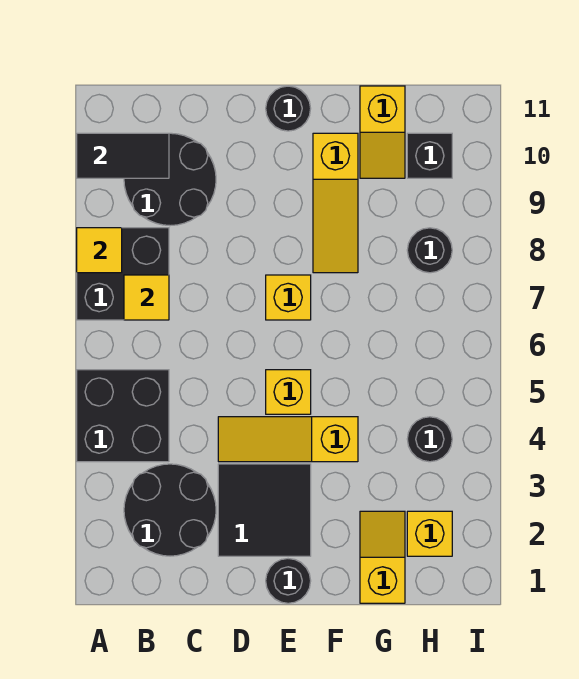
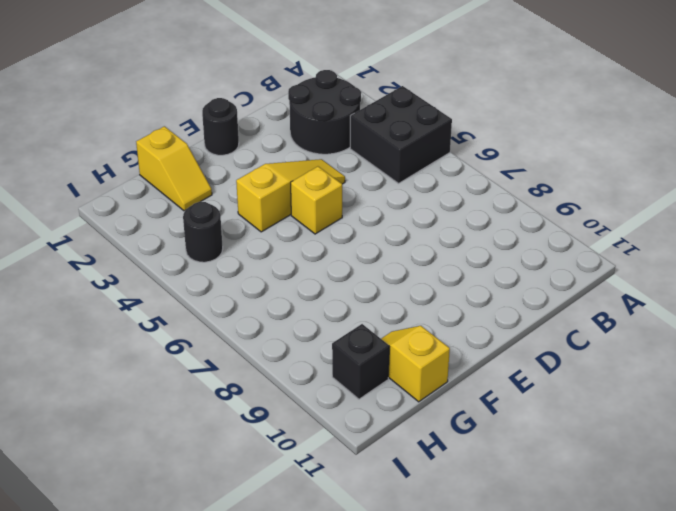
none -> black 2x2 brick [77,228,169,320]
none -> black 2x2 round brick [124,133,216,226]
none -> black 2x2 tile [218,464,311,556]

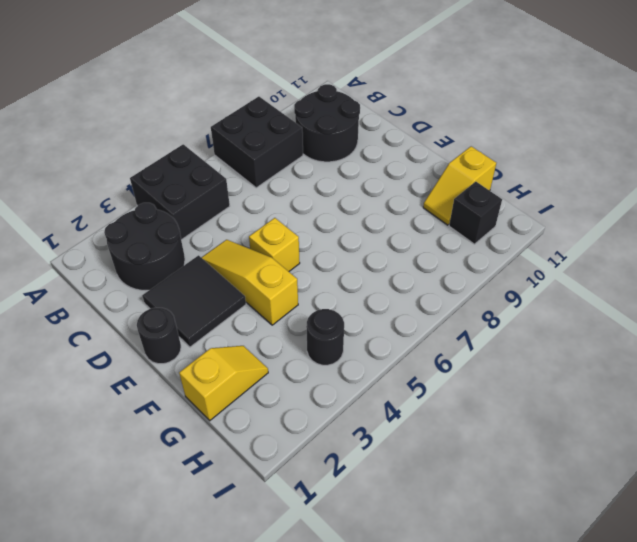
none -> yellow 1x1 brick [266,275,311,320]
none -> black 1x1 round brick [266,86,311,131]
none -> yellow 1x3 slope [313,133,358,273]

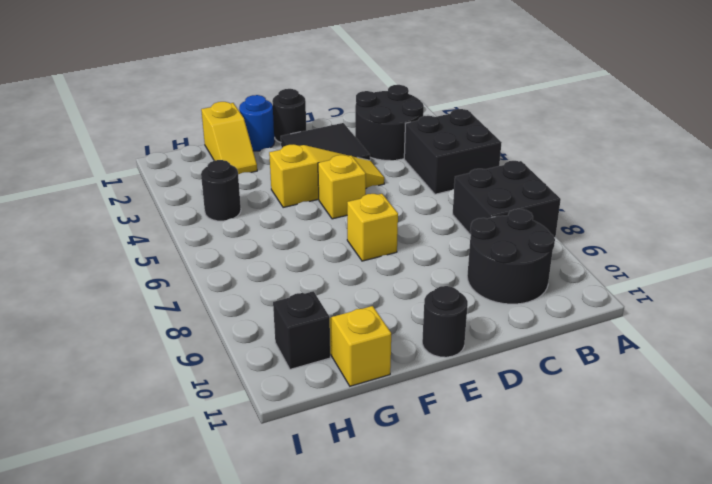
blue 1x1 round brick [239,95,275,151] -> none
none -> yellow 1x3 slope [313,133,358,273]
none -> yellow 1x1 brick [407,511,452,556]
none -> black 1x1 round brick [407,228,452,273]

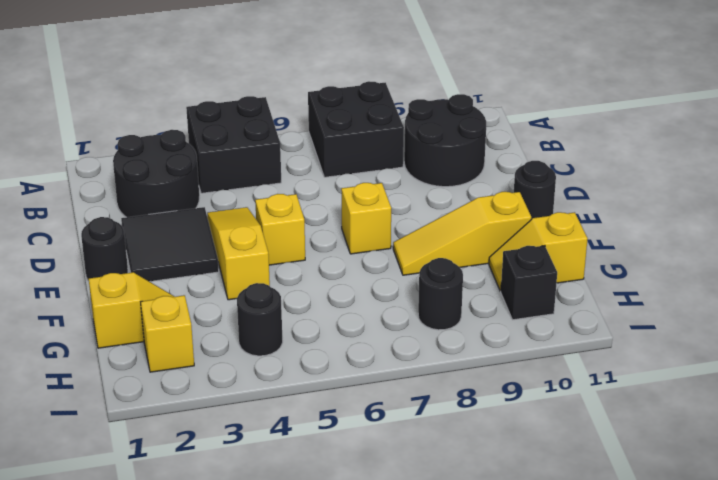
none -> yellow 1x1 tile [77,228,122,273]
none -> black 1x2 tile [77,133,169,178]
none -> yellow 1x1 tile [124,275,169,320]

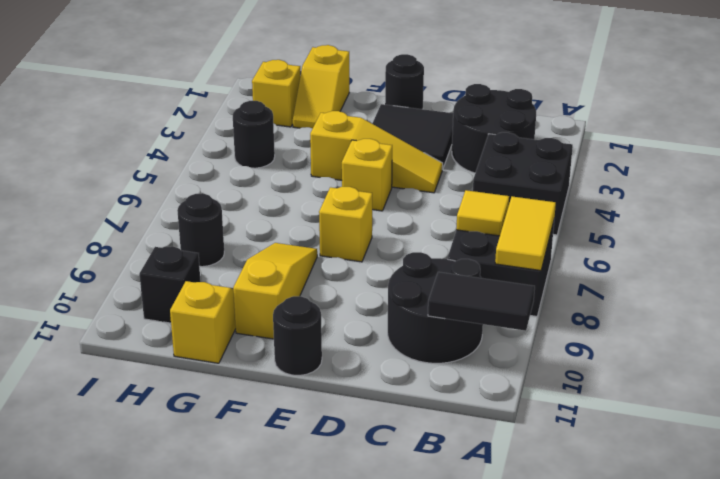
yellow 1x2 tile [495,196,556,271] -> yellow 1x1 tile [77,228,122,273]

